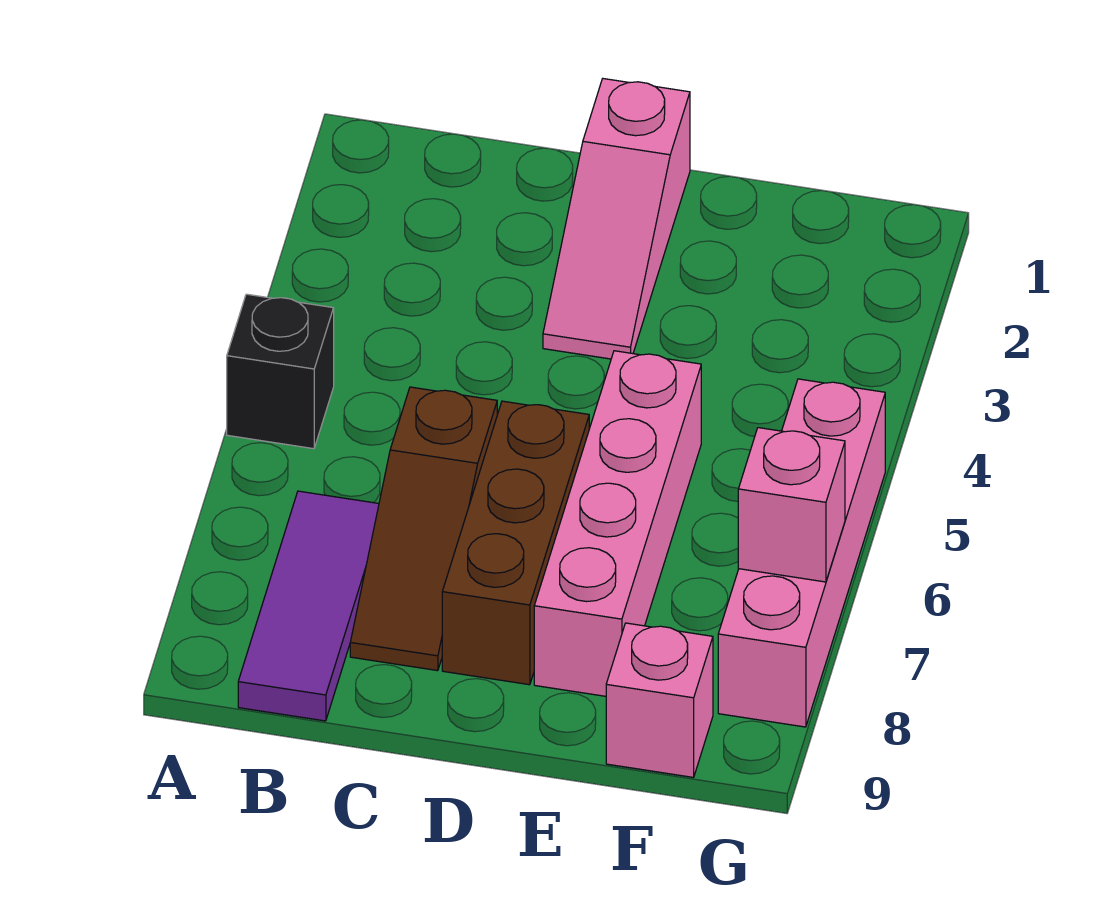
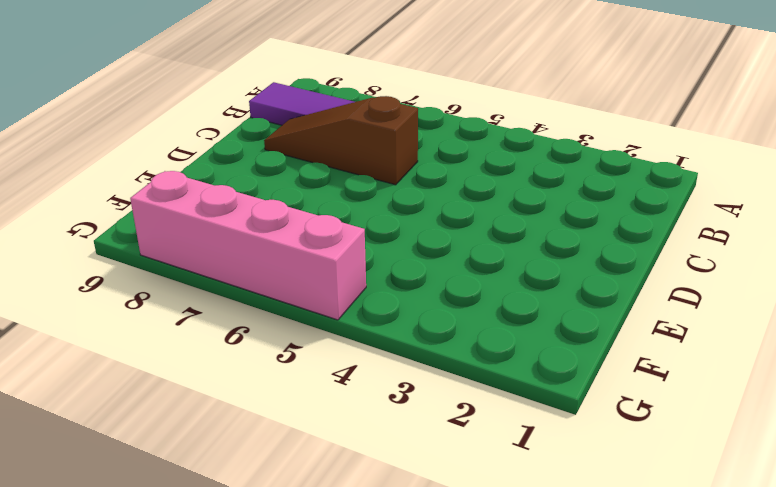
none -> black 1x1 brick [227,294,334,449]
none -> pink 1x3 slope [543,79,690,359]

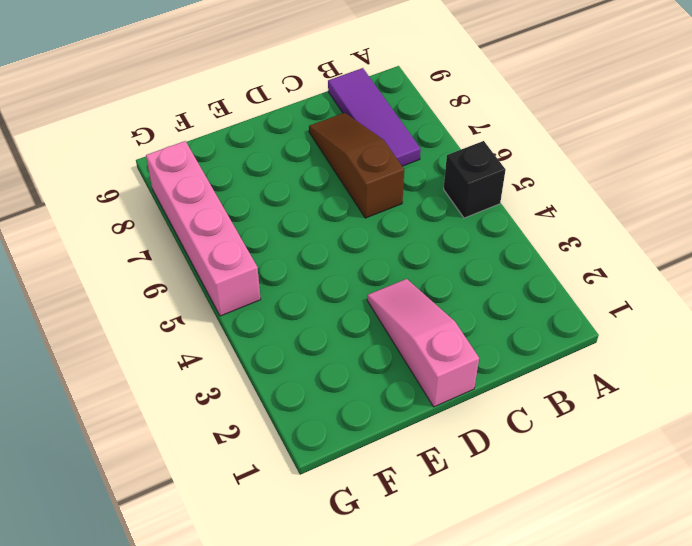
none -> brown 1x3 brick [442,401,589,685]
none -> pink 1x4 brick [534,351,701,696]

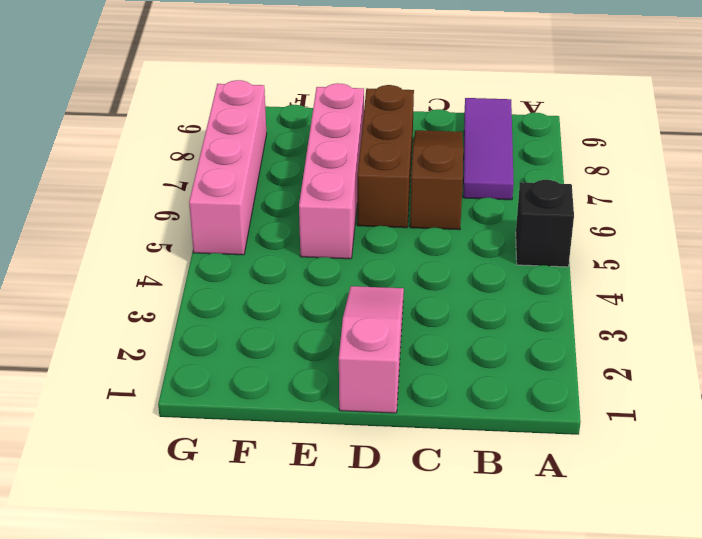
none -> pink 1x1 brick [606,623,713,777]
none -> pink 1x1 brick [738,428,845,582]

